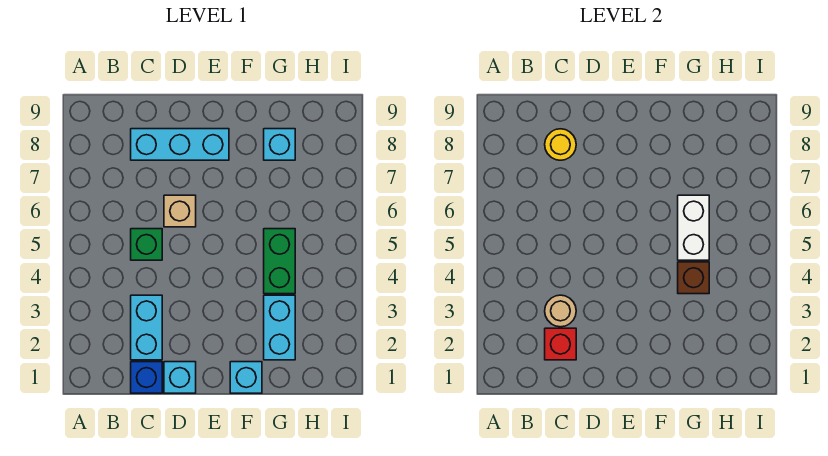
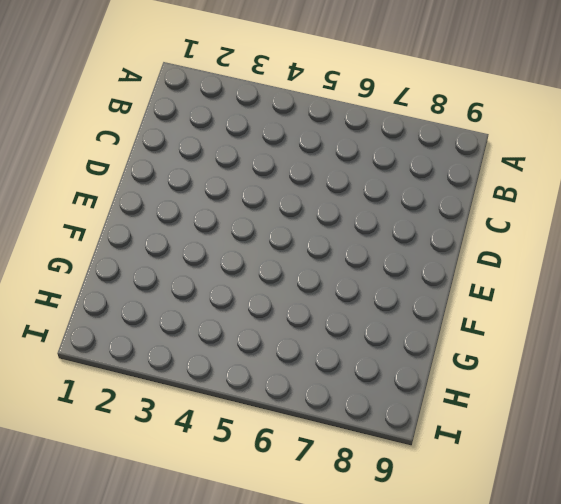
none -> blue 1x1 brick [131,362,162,393]
none -> cyan 1x2 brick [131,295,162,360]
none -> green 1x1 brick [131,229,162,260]

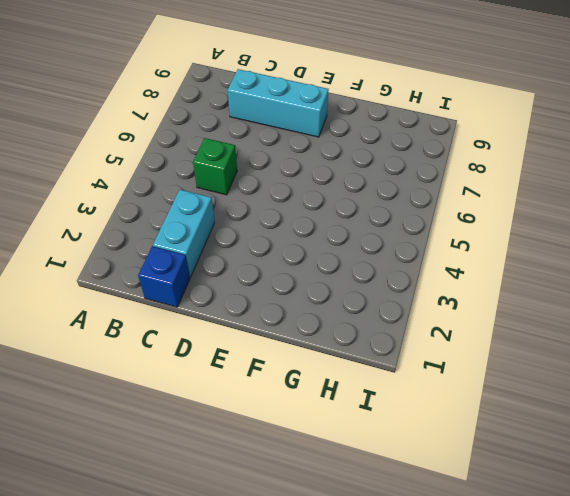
none -> cyan 1x1 brick [164,362,196,393]
none -> tan 1x1 brick [164,195,196,227]
none -> cyan 1x1 brick [230,362,262,393]

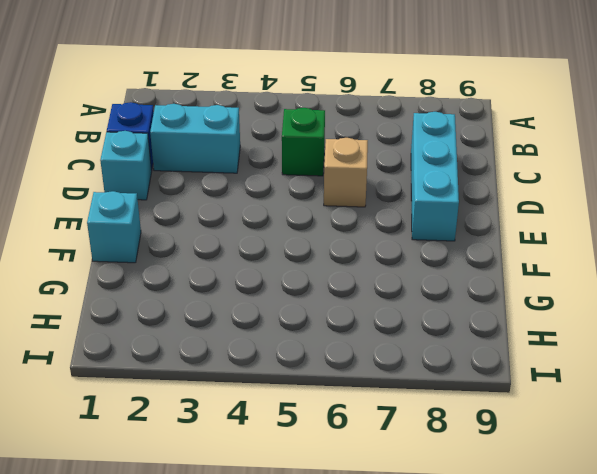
none -> cyan 1x2 brick [264,295,295,360]
none -> green 1x2 brick [264,229,295,294]
none -> cyan 1x1 brick [264,129,295,160]

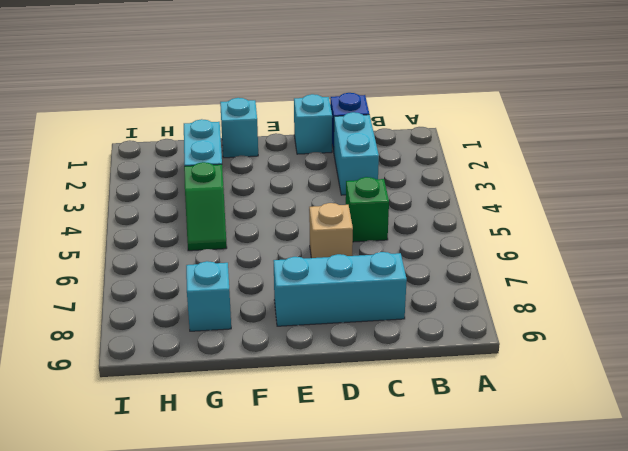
green 1x2 slope [184,162,227,251] -> green 1x2 brick [264,229,295,294]
none -> red 1x1 brick [545,328,576,360]
none -> tan 1x1 round brick [545,295,576,327]
none -> yellow 1x1 round brick [545,129,576,160]

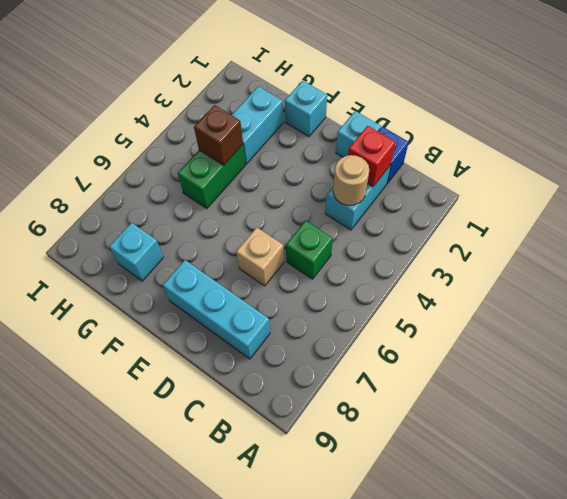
none -> yellow 1x1 round brick [545,129,576,160]
none -> white 1x2 brick [678,195,709,260]

